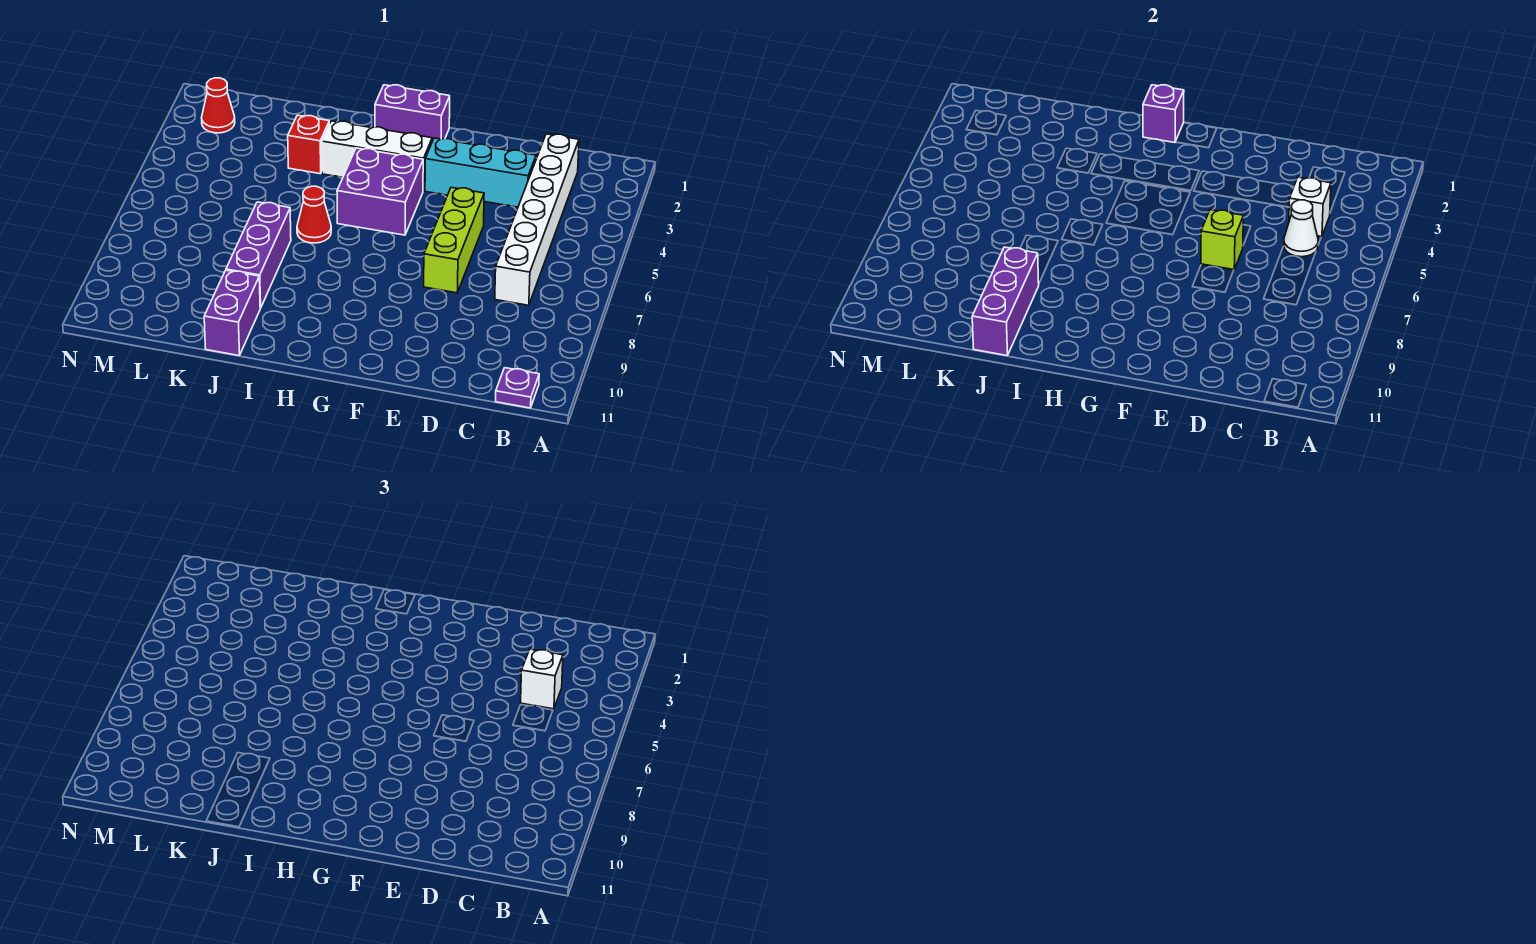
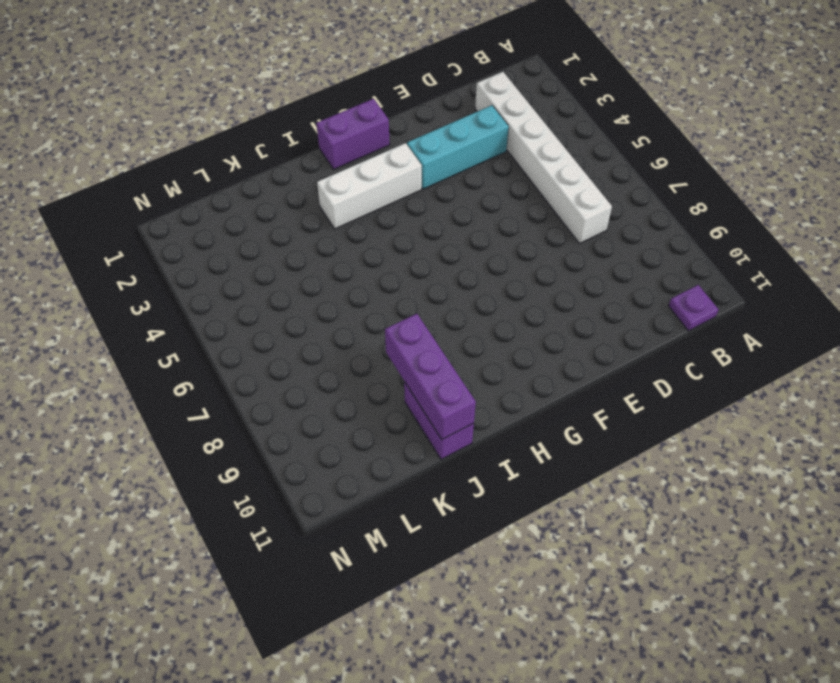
none -> lime 1x3 brick [424,187,484,293]
none -> purple 2x2 brick [337,148,423,235]
none -> red 1x1 cone [297,186,331,243]

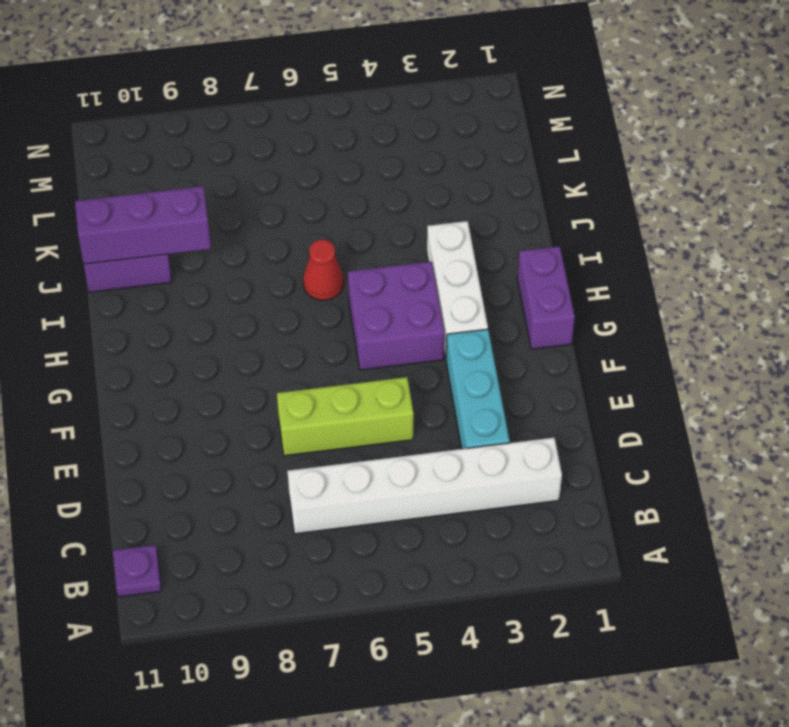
none -> red 1x1 brick [288,115,329,174]
none -> purple 1x3 brick [226,202,291,308]
none -> red 1x1 cone [202,78,235,133]

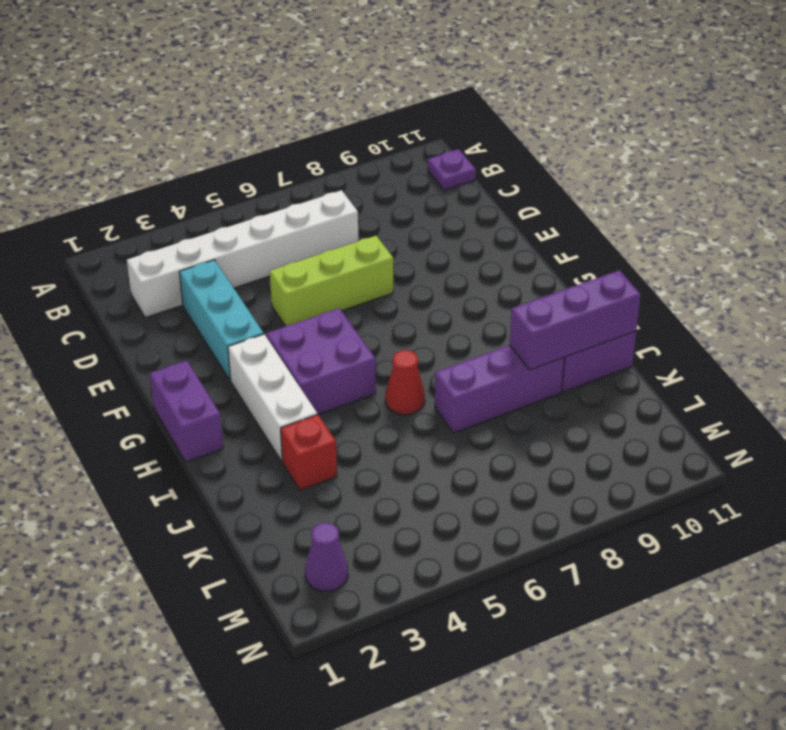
purple 1x1 cone [305,523,348,591] -> red 1x1 cone [202,78,235,133]
none -> white 1x1 brick [1289,177,1331,237]
none -> white 1x1 cone [1284,200,1318,257]
none -> lime 1x1 brick [1201,210,1243,270]

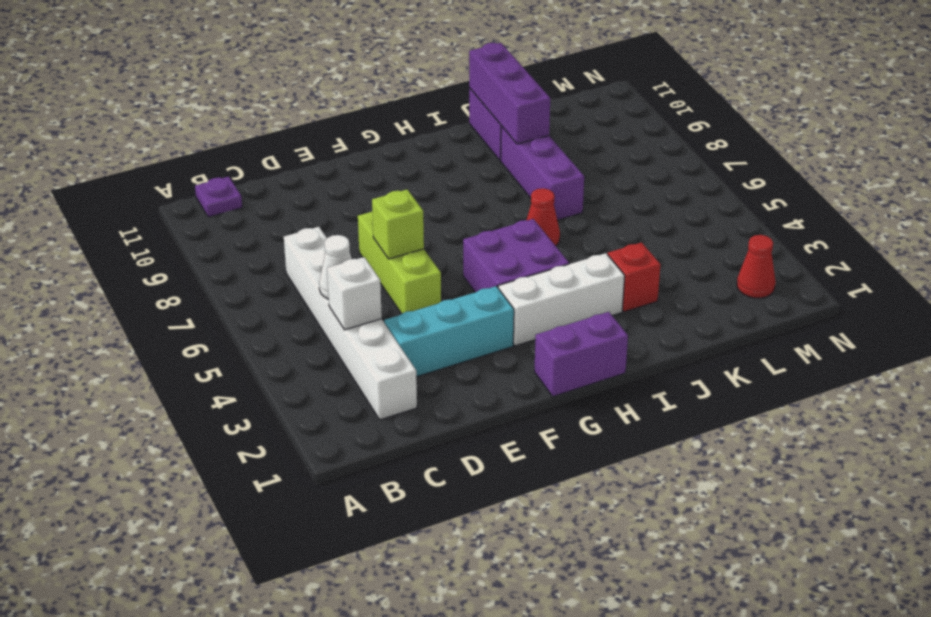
none -> purple 1x1 brick [1143,85,1184,143]
none -> white 1x1 brick [521,649,563,709]

